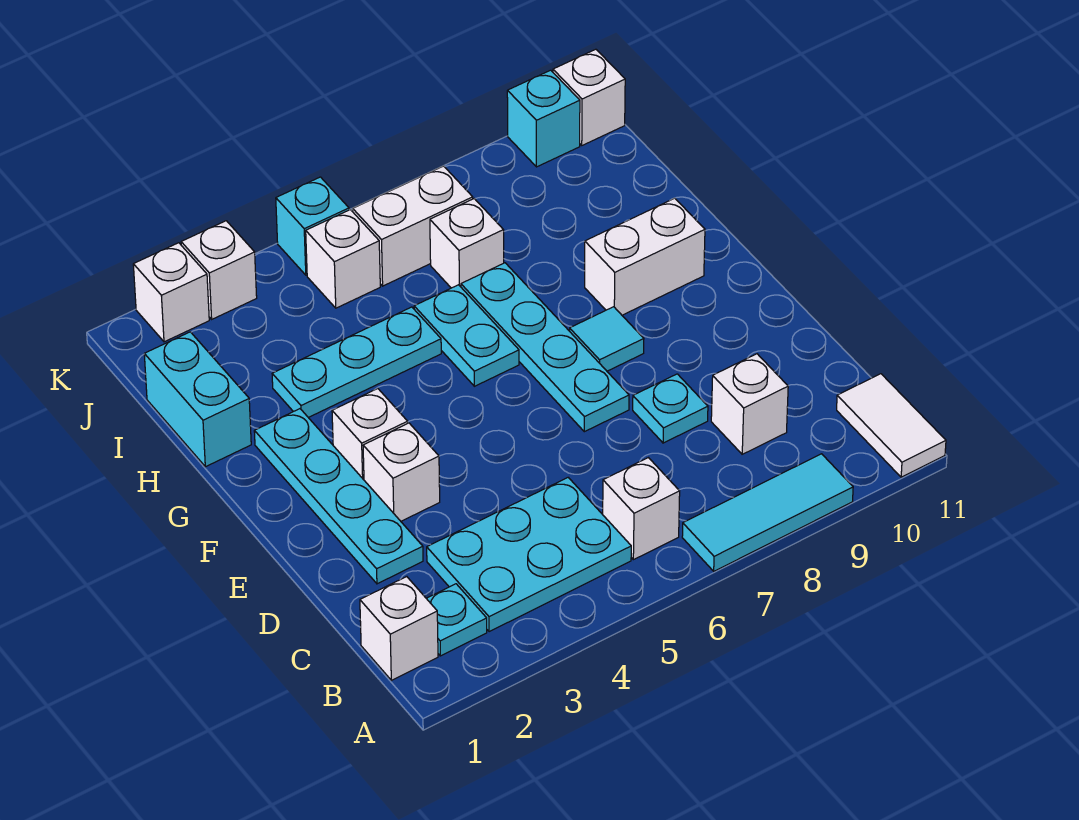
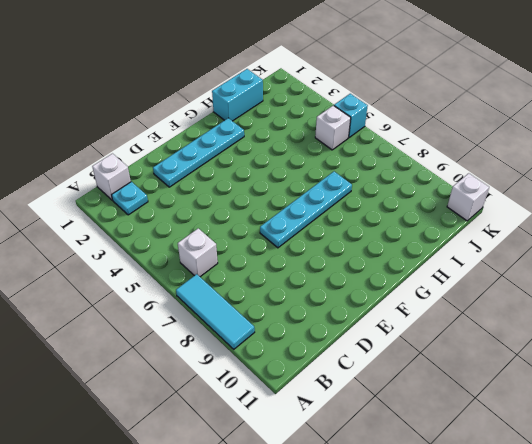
none -> white 1x2 tile [837,374,946,477]
none -> cyan 2x3 plate [427,478,631,632]
none -> white 1x1 brick [711,354,788,454]

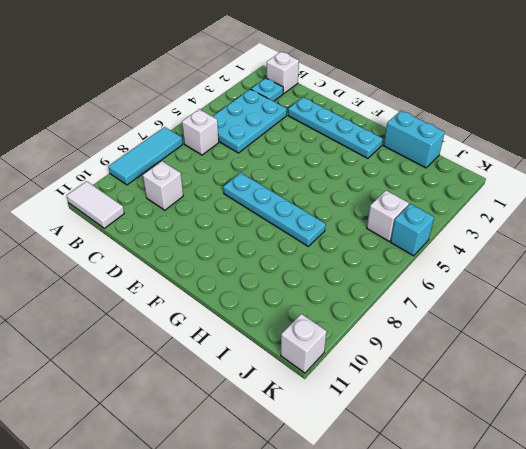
none -> cyan 1x1 plate [633,374,708,443]
none -> white 1x1 brick [363,423,440,521]
none -> white 1x1 brick [332,389,408,480]

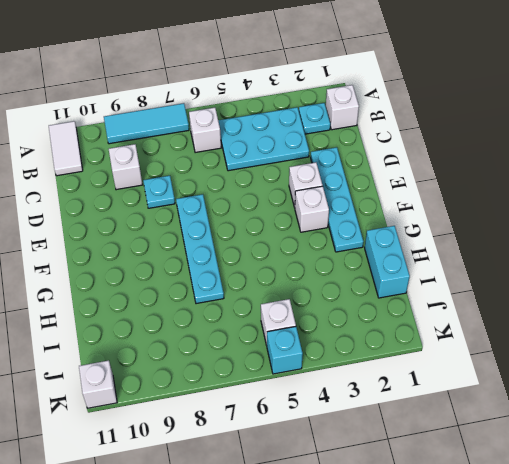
none -> cyan 1x1 tile [570,307,644,371]
none -> cyan 1x2 plate [414,285,519,386]
none -> white 1x2 brick [585,198,705,315]

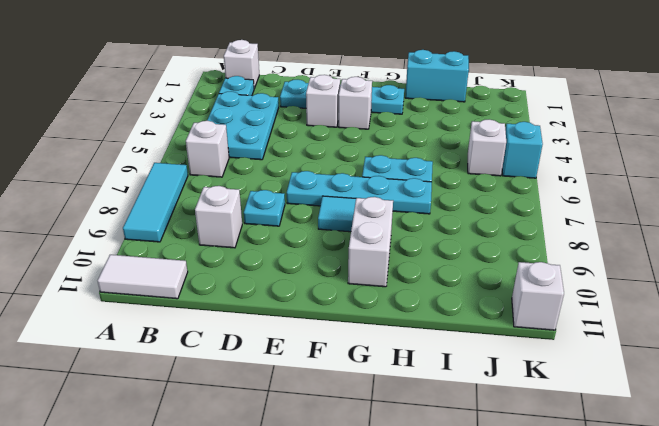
none -> cyan 1x3 plate [272,307,441,418]
none -> white 1x1 brick [430,199,504,288]
none -> white 1x2 brick [353,166,473,286]

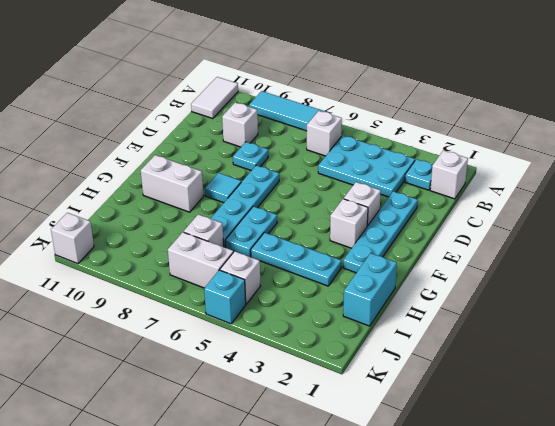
none -> white 1x1 brick [133,243,209,342]
none -> white 1x1 brick [181,221,257,319]
none -> cyan 1x1 brick [507,70,580,167]

